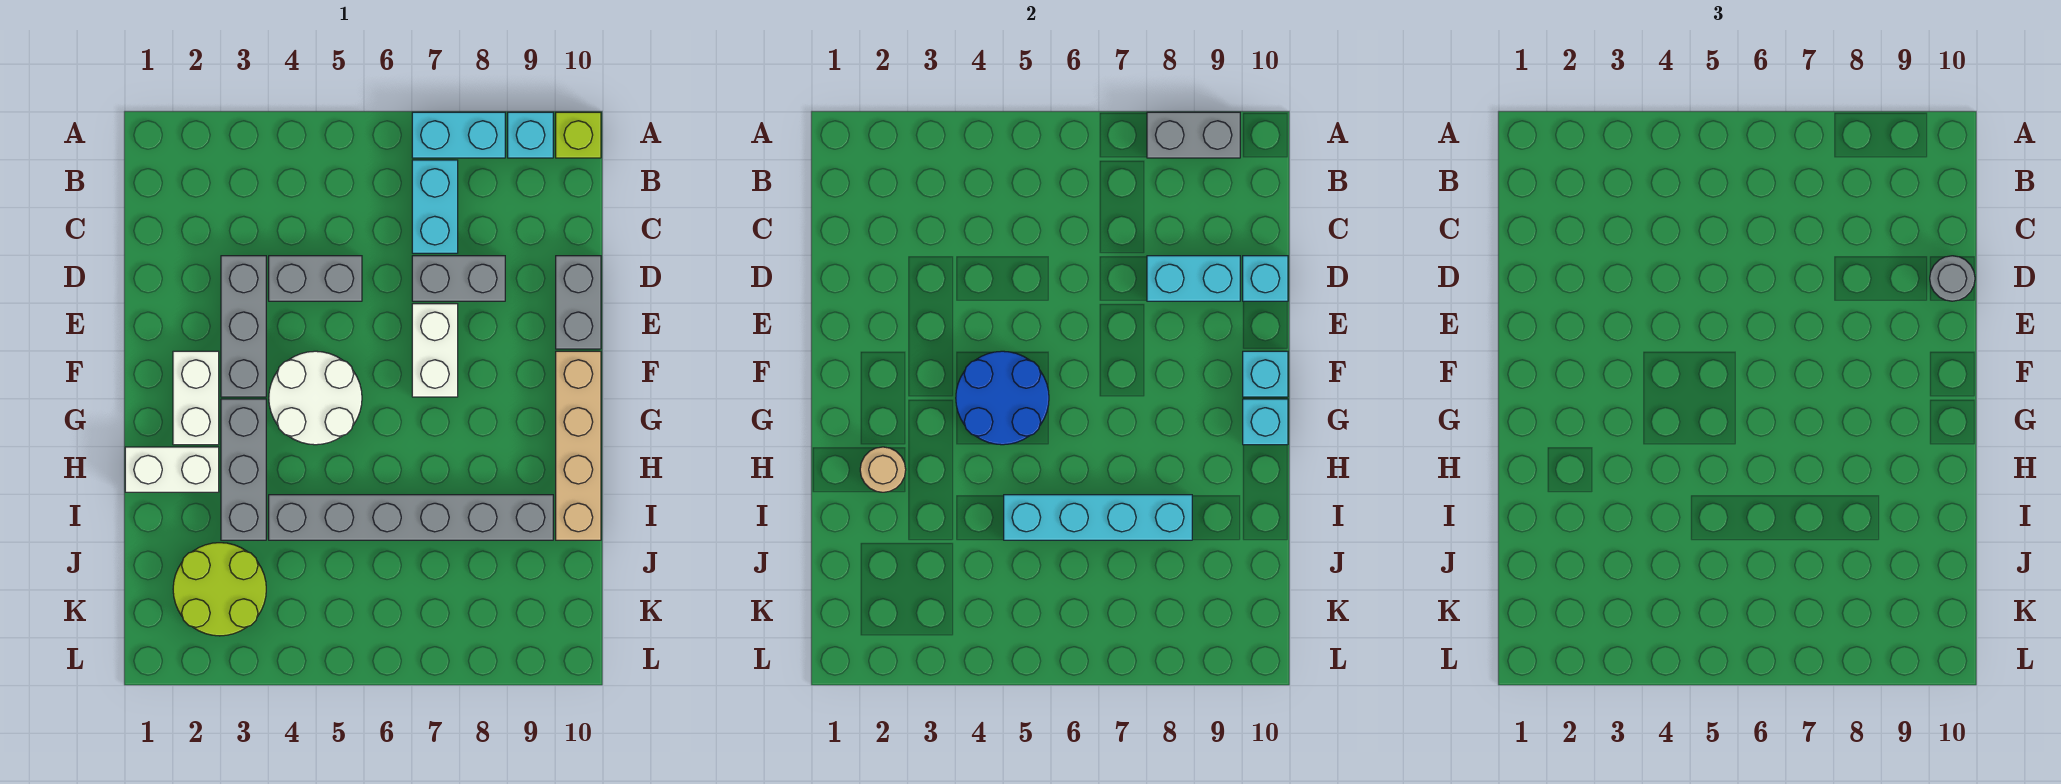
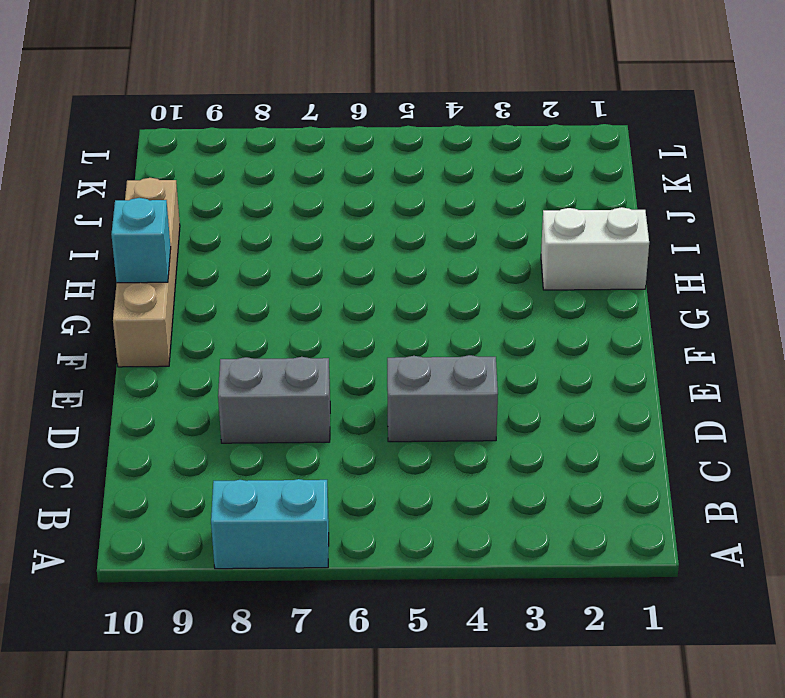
none -> cyan 1x1 brick [508,112,553,158]
none -> lime 1x1 brick [556,112,601,158]
none -> cyan 1x2 brick [412,160,458,253]

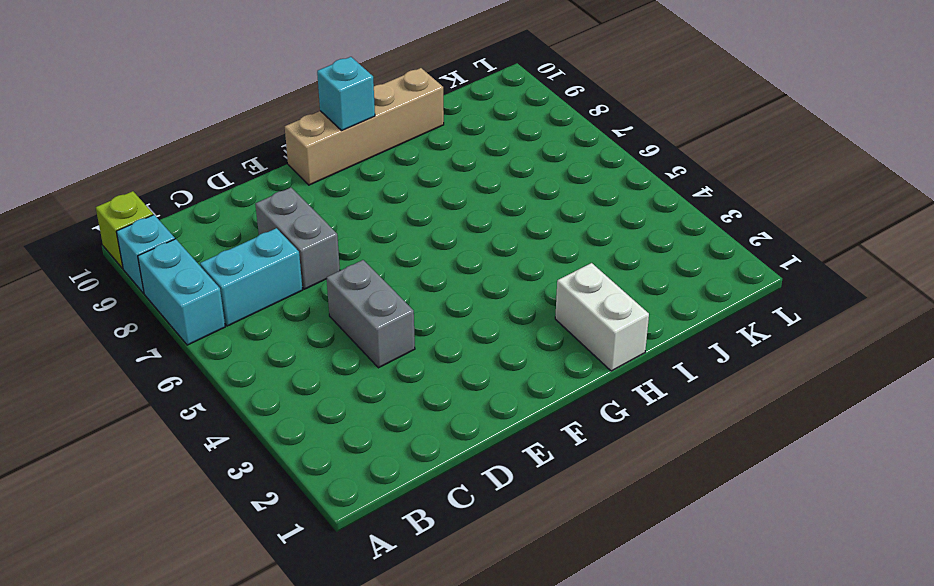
none -> grey 1x3 brick [221,256,266,397]
none -> grey 1x2 brick [556,256,601,349]
none -> white 1x2 brick [412,304,458,397]

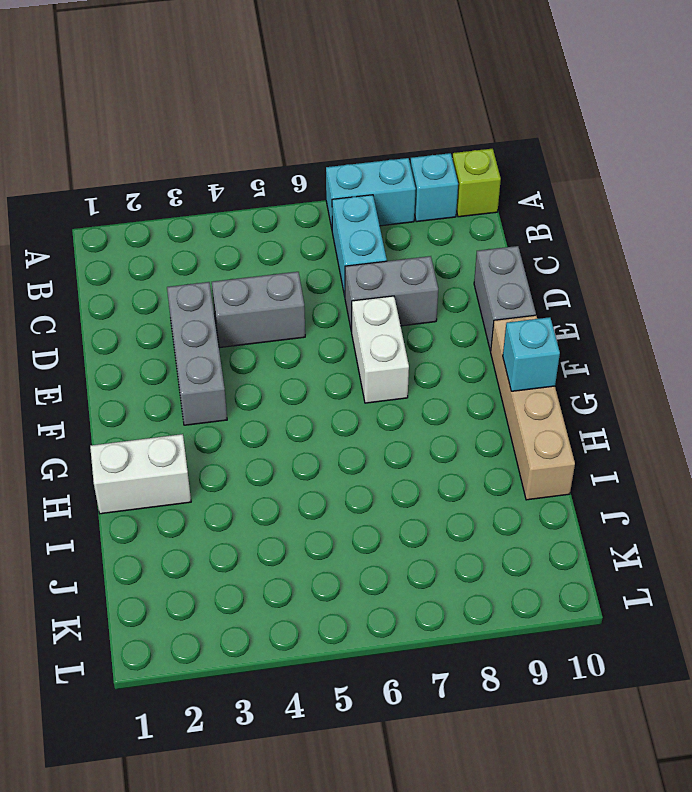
none -> white 1x2 brick [173,351,219,445]
none -> white 2x2 round brick [269,351,362,445]
none -> grey 1x3 brick [221,399,266,540]

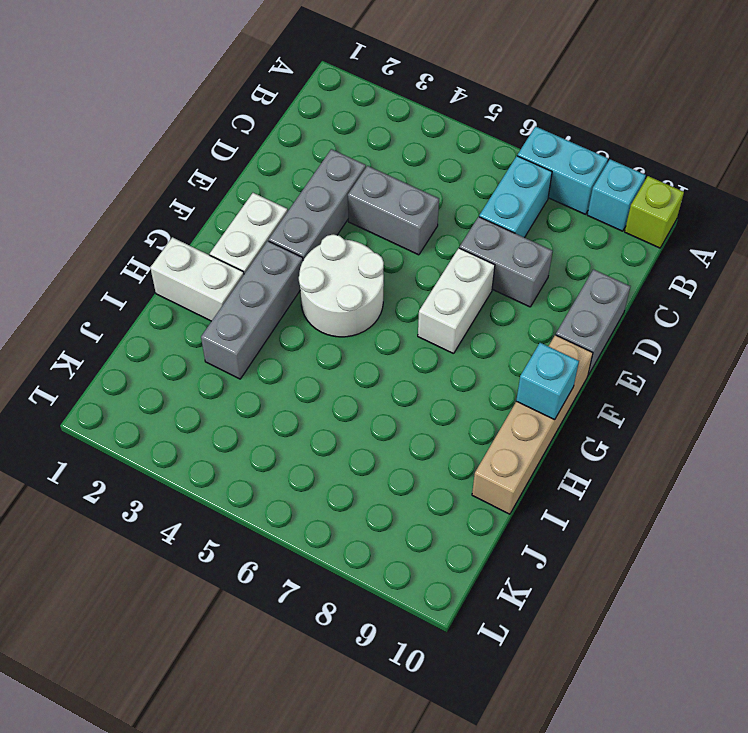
none -> grey 1x6 brick [269,495,553,540]
none -> lime 2x2 round brick [173,543,266,636]
none -> grey 1x2 brick [1147,112,1240,158]

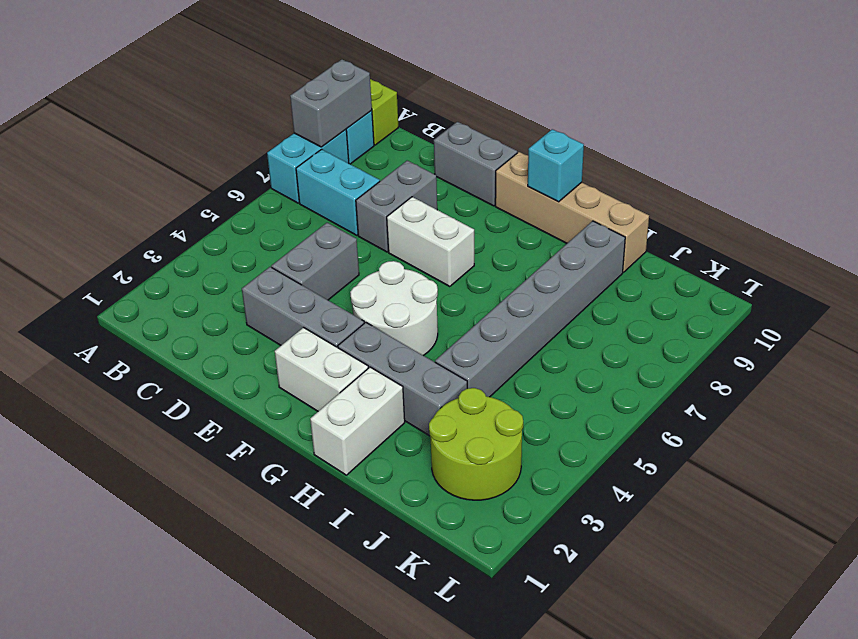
none -> cyan 1x2 brick [1147,256,1240,301]
none -> cyan 1x1 brick [1243,256,1288,301]
none -> blue 2x2 round brick [956,351,1049,445]

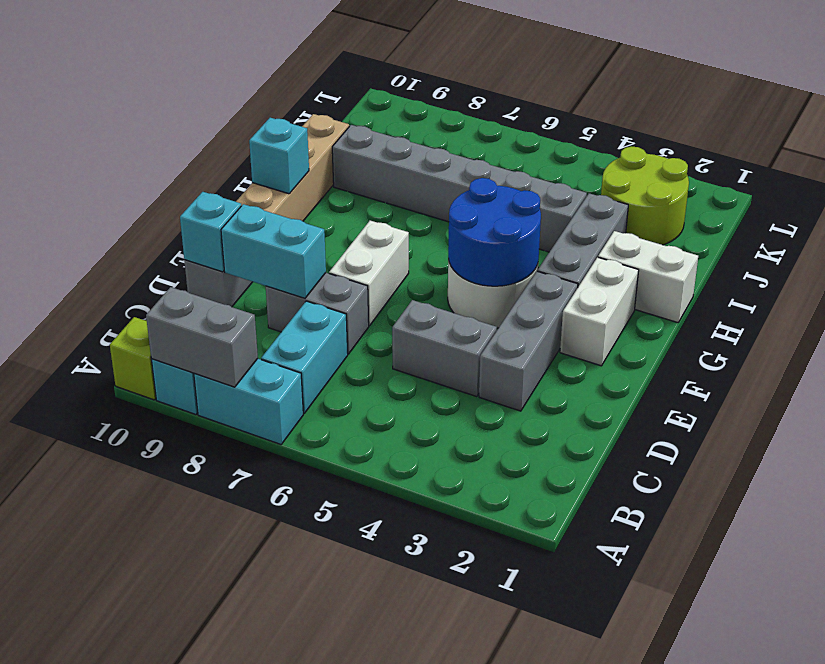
none -> cyan 1x1 brick [1243,351,1288,397]
none -> tan 1x1 round brick [860,447,906,492]
none -> cyan 1x4 brick [1004,495,1192,540]

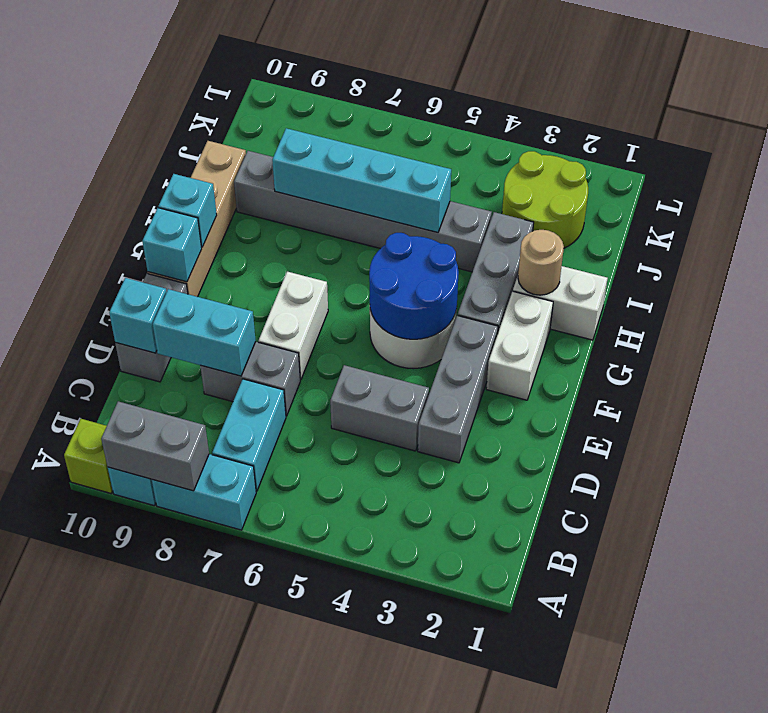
none -> grey 1x1 round brick [1930,256,1975,301]

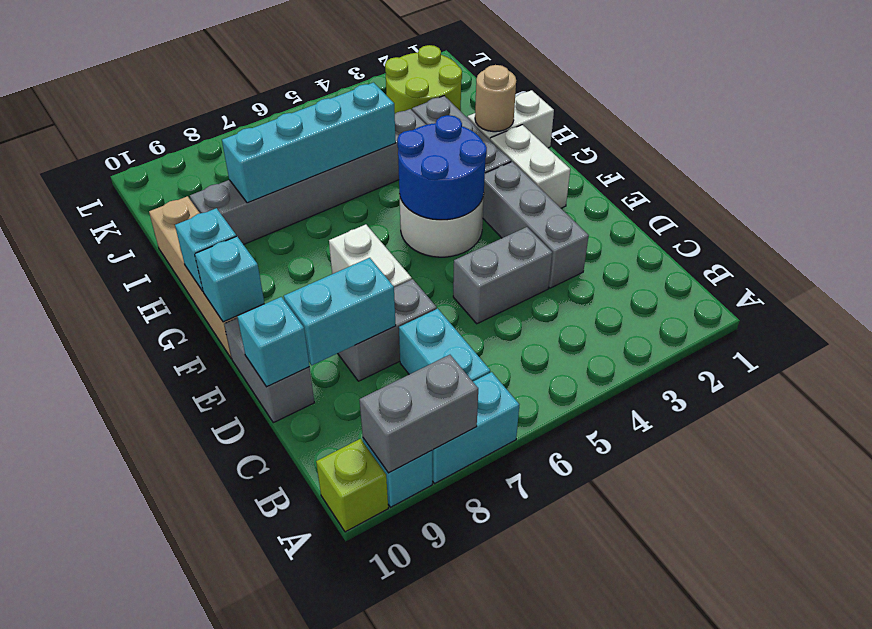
none -> grey 1x1 round brick [1930,256,1975,301]

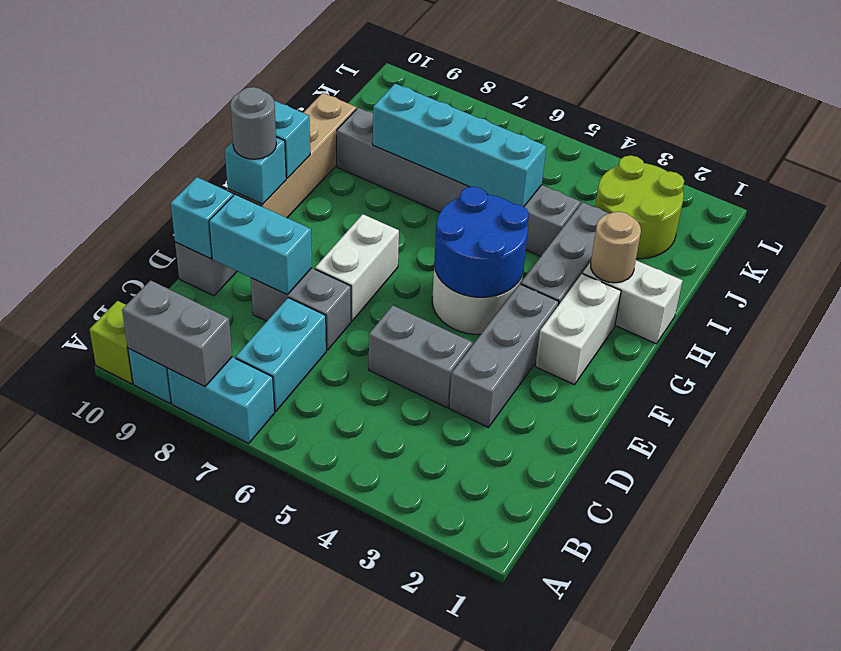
grey 1x1 round brick [230,87,276,159] -> grey 1x1 round brick moved to [1930,256,1975,301]

